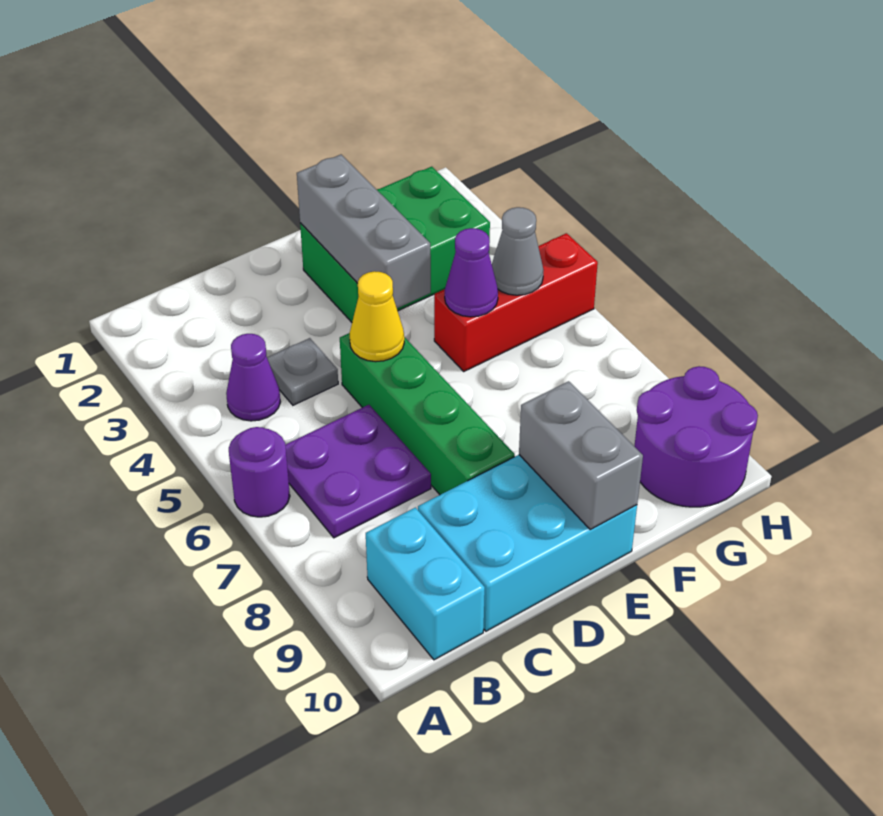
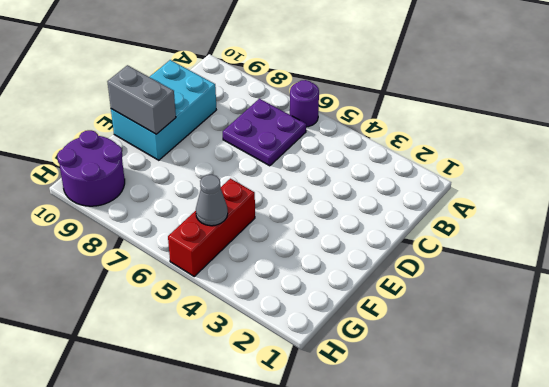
none -> purple 1x1 cone [226,334,280,421]
none -> cyan 1x2 brick [366,508,485,660]
none -> grey 1x1 plate [267,338,338,405]

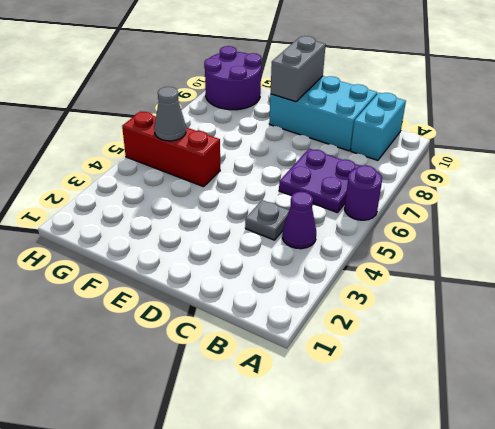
none -> green 1x4 brick [340,333,515,495]
none -> green 2x3 brick [300,167,490,322]
none -> yellow 1x1 cone [350,271,404,362]

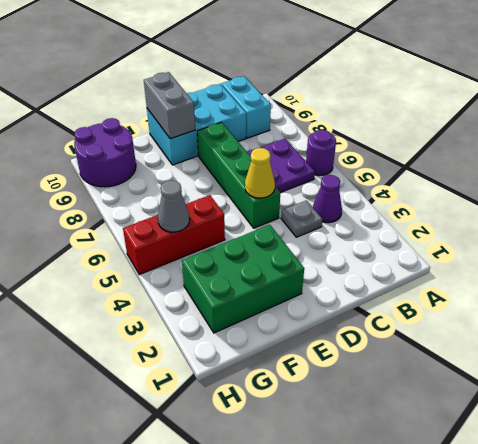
none -> grey 1x3 brick [297,155,431,308]
none -> purple 1x1 cone [445,228,498,317]

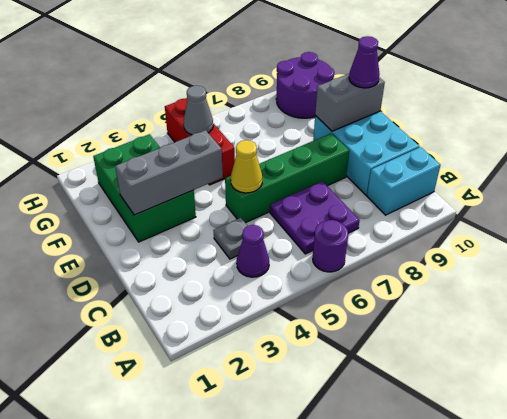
purple 1x1 cone [349,36,380,88] -> purple 1x1 cone moved to [445,228,498,317]

